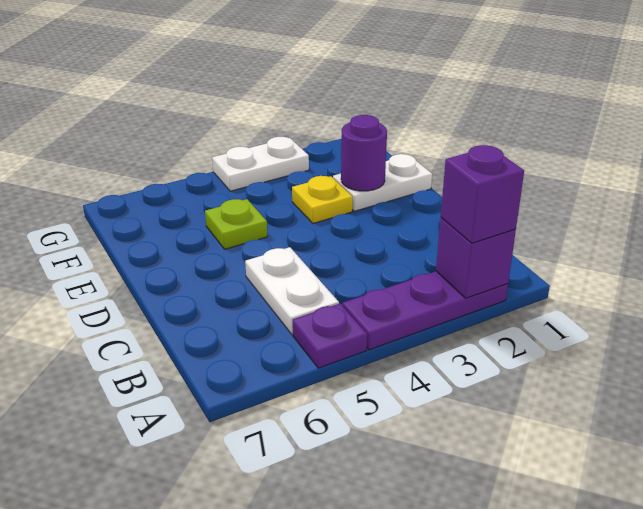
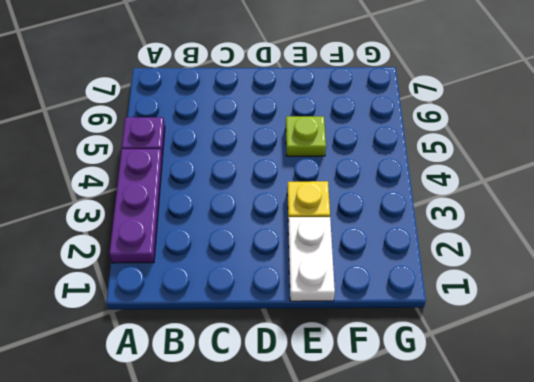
none -> white 1x2 plate [245,247,339,335]
none -> white 1x2 plate [212,137,309,191]

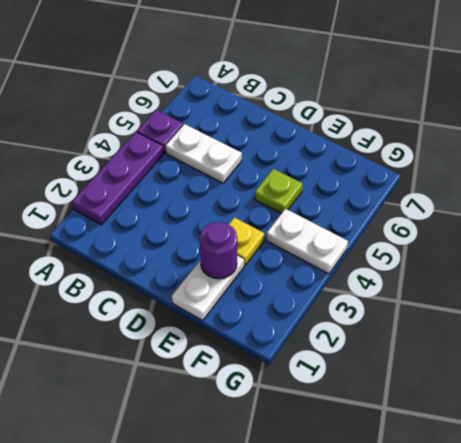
white 1x2 plate [266,209,348,274] -> white 1x2 plate turned to [212,137,309,191]
none -> purple 1x1 brick [436,218,516,298]
none -> purple 1x1 brick [441,145,524,243]

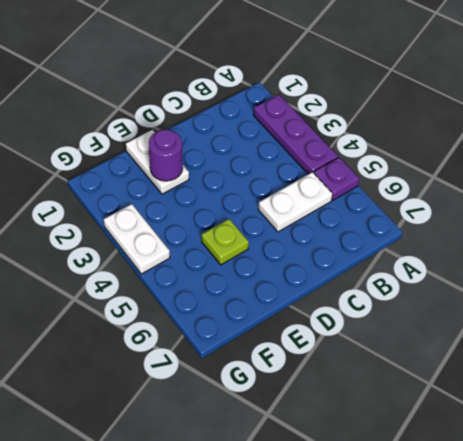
none -> yellow 1x1 plate [292,176,353,223]
none -> purple 1x1 brick [436,218,516,298]

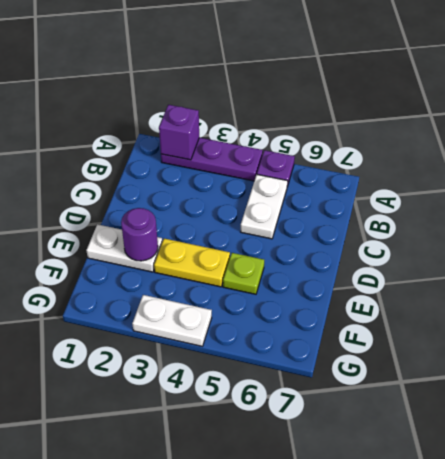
yellow 1x2 plate [154,239,230,287] -> yellow 1x1 plate [292,176,353,223]
none -> purple 1x1 brick [441,145,524,243]

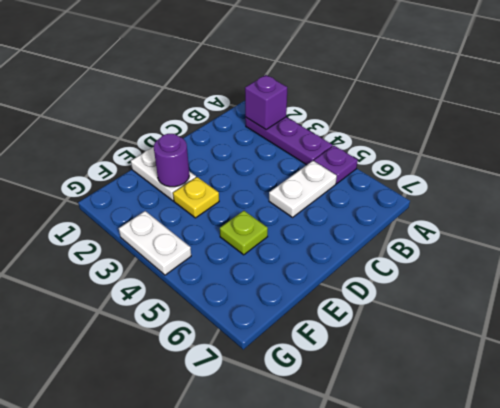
none -> purple 1x1 brick [441,145,524,243]

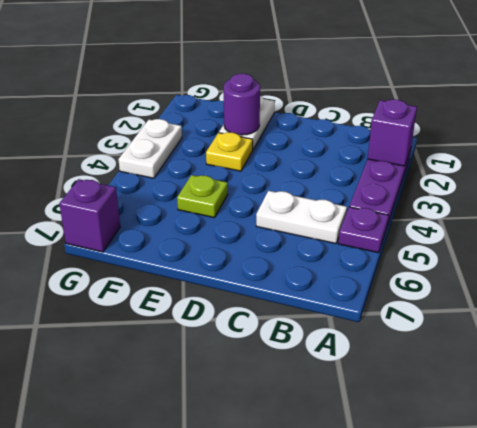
purple 1x1 brick [59,179,120,252] -> purple 1x1 brick moved to [441,145,524,243]

